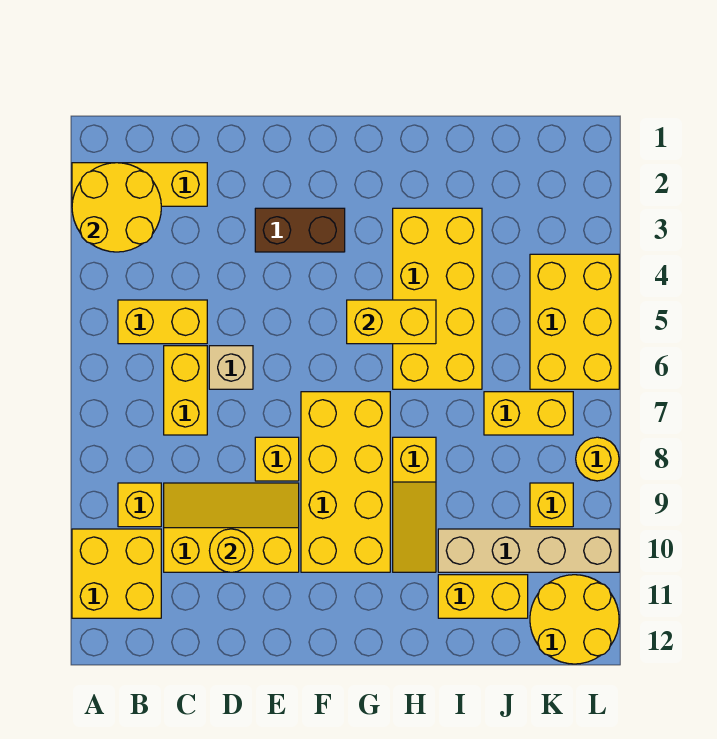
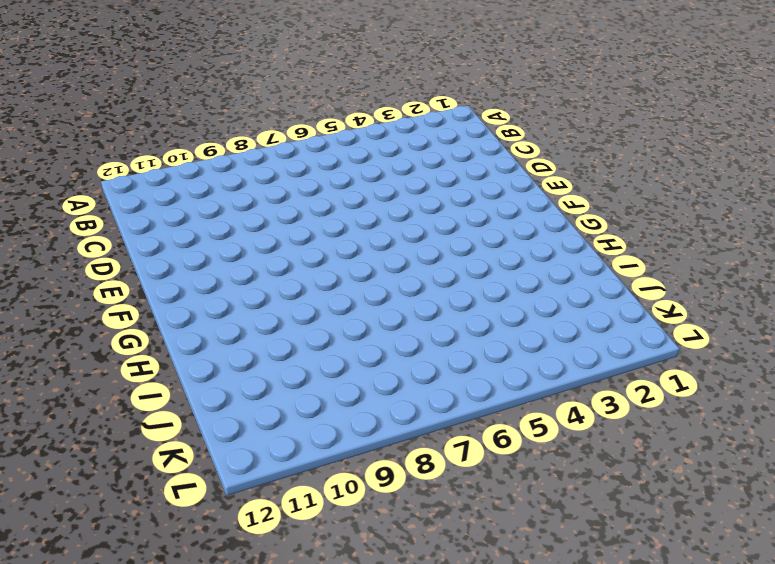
none -> yellow 1x3 brick [72,163,207,206]
none -> yellow 2x2 brick [72,529,161,618]
none -> yellow 1x2 brick [118,300,207,344]

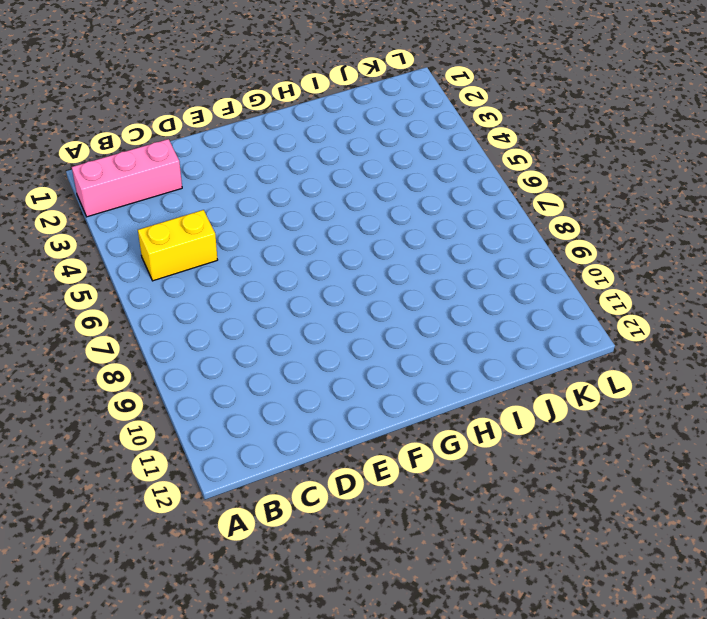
pink 1x3 brick [72,139,182,217] -> yellow 1x3 brick [72,163,207,206]
none -> yellow 2x2 brick [72,529,161,618]
none -> yellow 1x1 brick [118,483,161,527]
none -> yellow 1x2 brick [164,346,207,435]

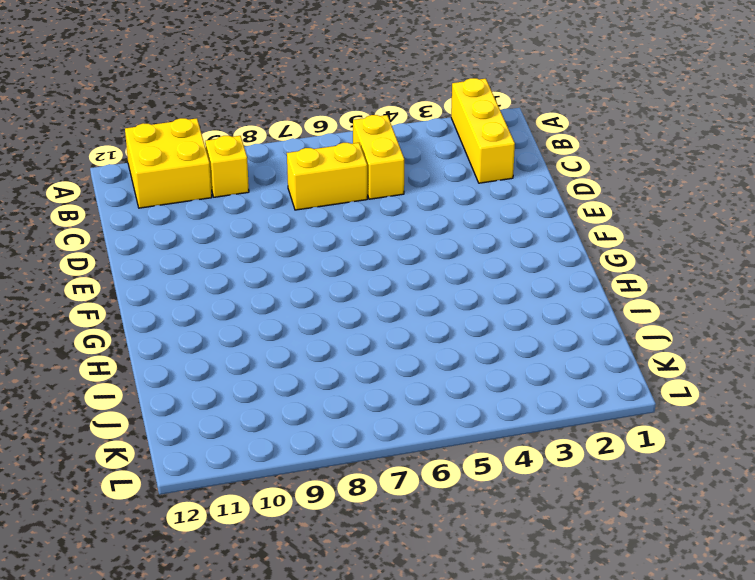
none -> yellow 2x3 slope [164,483,299,572]
none -> tan 1x1 brick [209,346,253,389]
none -> brown 1x2 brick [255,208,345,252]

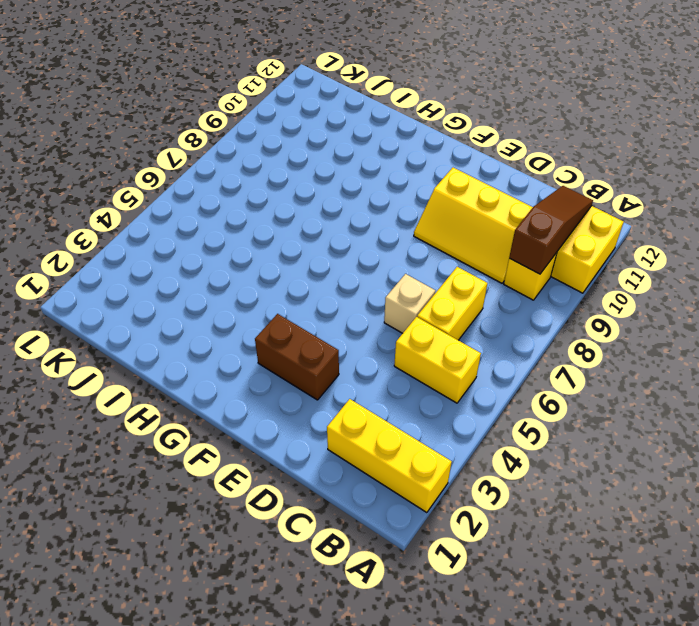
brown 1x3 slope [509,186,593,274] -> none
none -> yellow 1x1 brick [255,437,299,481]
none -> yellow 2x4 brick [301,392,390,572]
none -> yellow 2x4 brick [393,208,482,389]

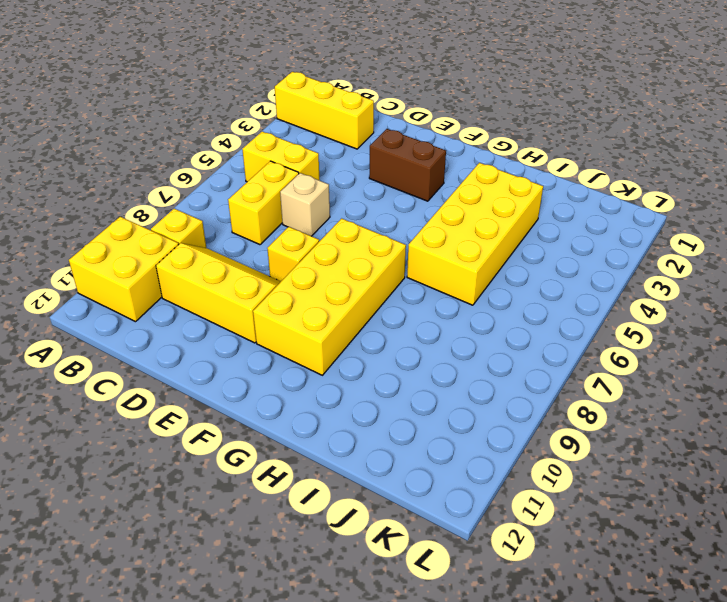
none -> yellow 1x3 slope [393,437,436,572]
none -> tan 1x4 brick [438,529,619,572]
none -> yellow 1x2 brick [438,575,528,618]

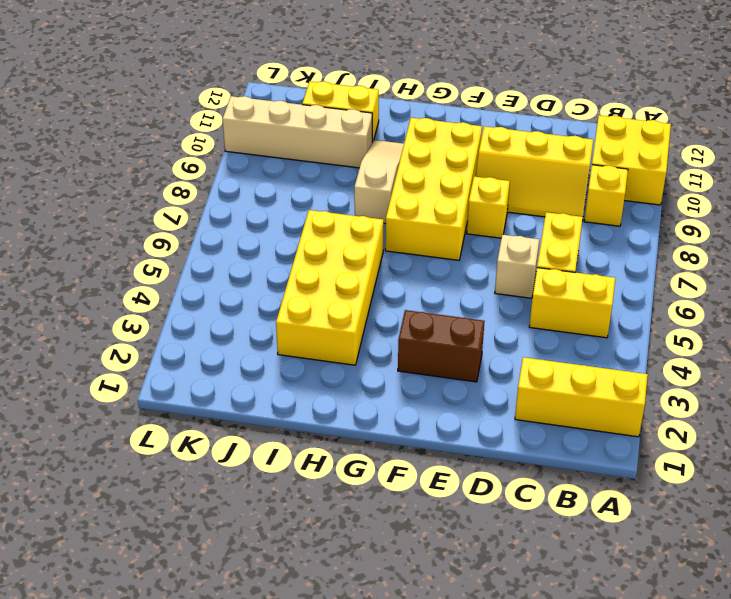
tan 1x3 slope [354,140,404,224] -> yellow 1x3 slope [393,437,436,572]
none -> yellow 1x2 brick [484,392,573,435]
none -> yellow 2x3 brick [530,254,619,389]
none -> yellow 1x1 brick [530,483,573,527]

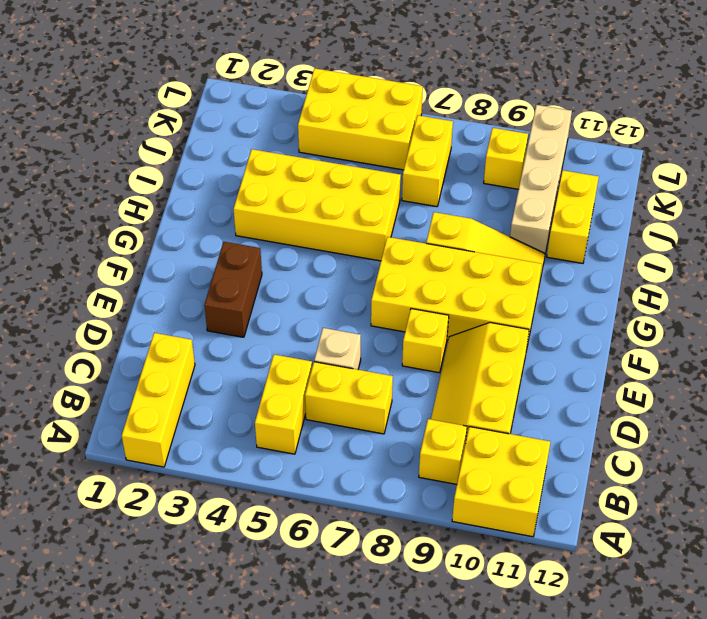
none -> yellow 2x2 round brick [530,575,619,664]
none -> yellow 1x1 round brick [576,437,619,481]
none -> yellow 2x2 round brick [72,163,161,252]

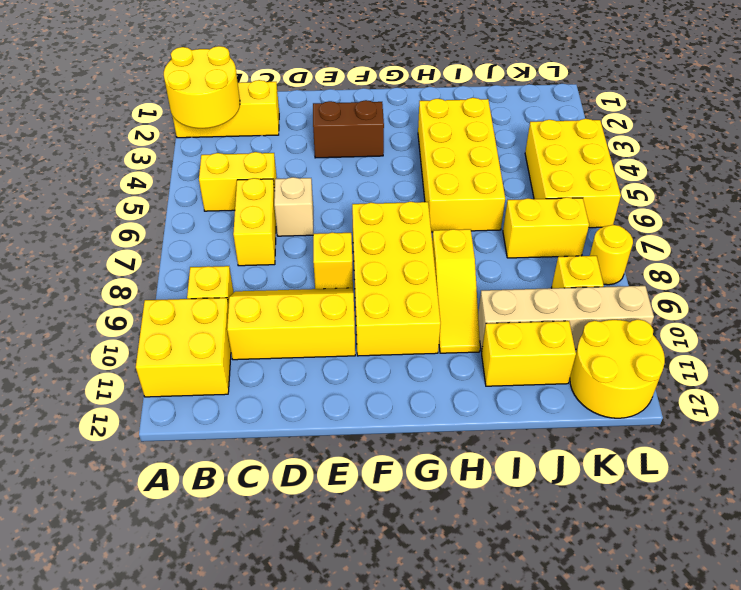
none -> yellow 1x1 round brick [209,529,253,572]
none -> yellow 1x2 brick [347,300,436,344]

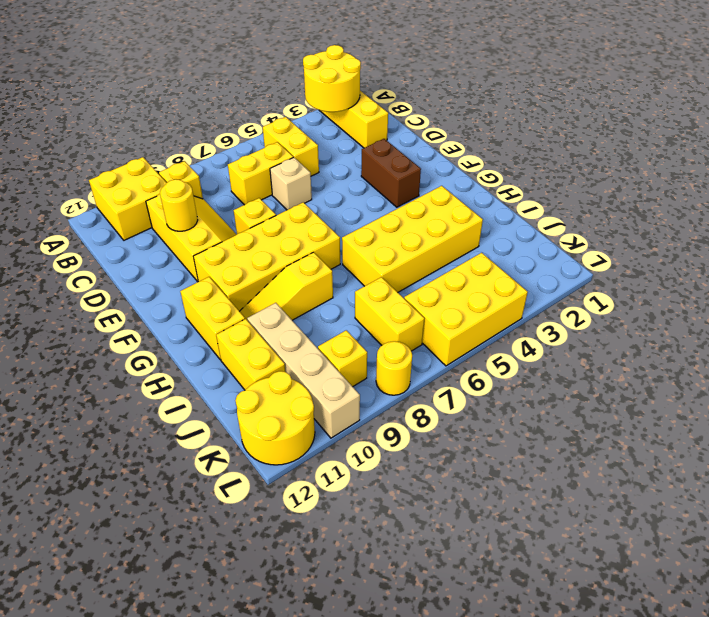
yellow 1x2 brick [180,277,245,360] -> yellow 1x2 brick moved to [347,300,436,344]

